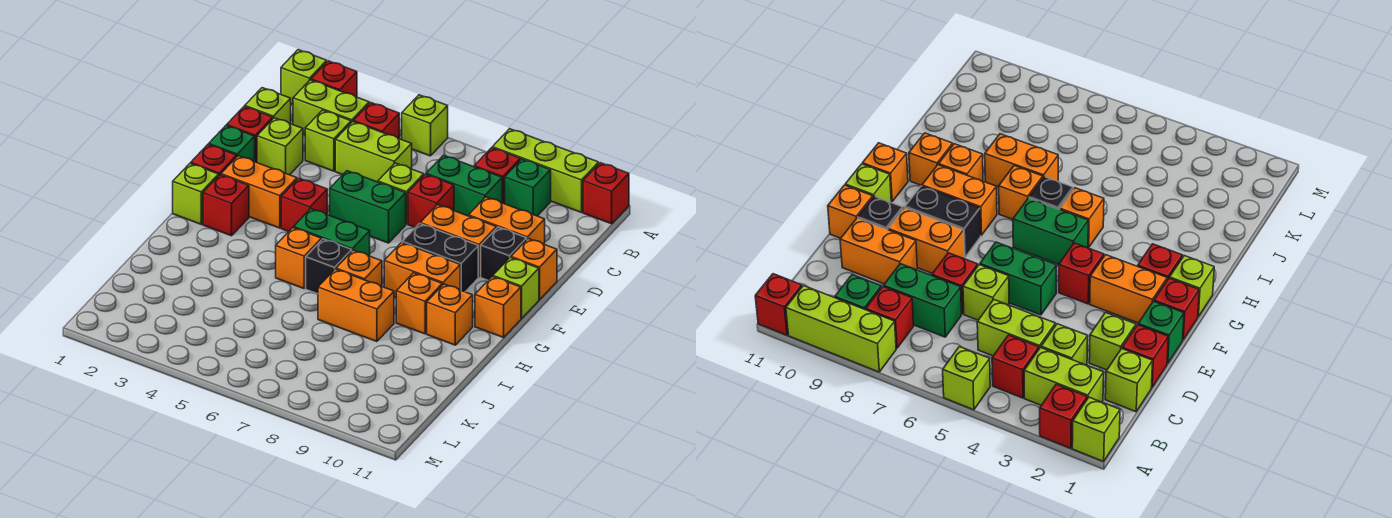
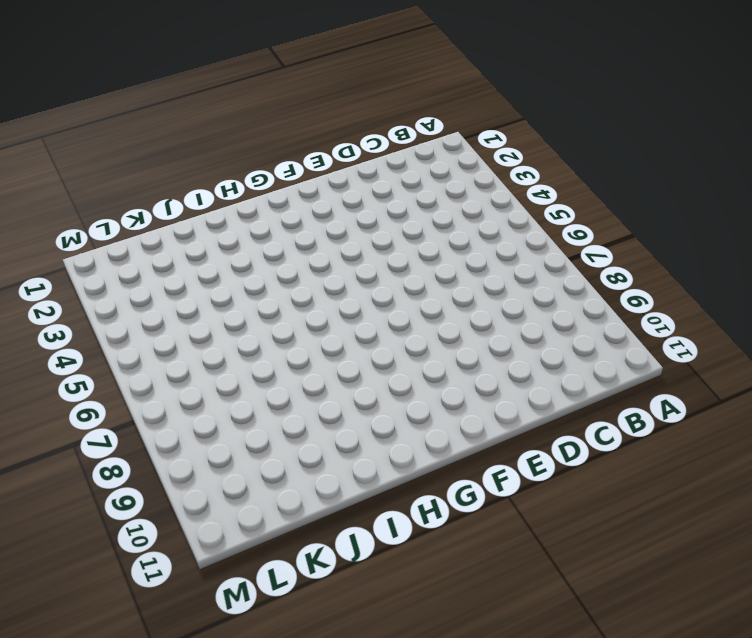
none -> lime 1x1 brick [281,50,327,104]
none -> red 1x1 brick [311,61,357,97]
none -> lime 1x1 brick [402,95,448,156]
none -> lime 1x3 brick [492,129,599,212]

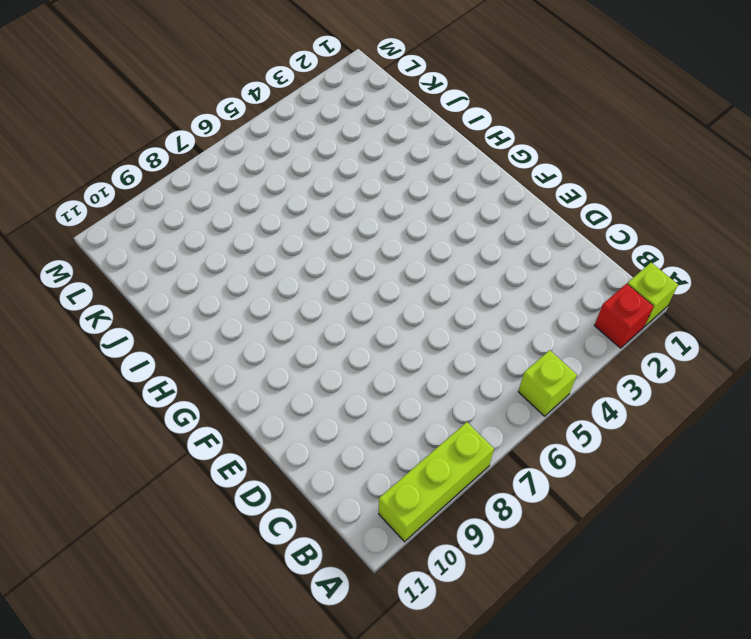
none -> red 1x1 brick [583,163,629,224]
none -> lime 1x2 brick [293,80,369,135]
none -> red 1x1 brick [354,103,399,139]
none -> red 1x1 brick [474,148,520,204]

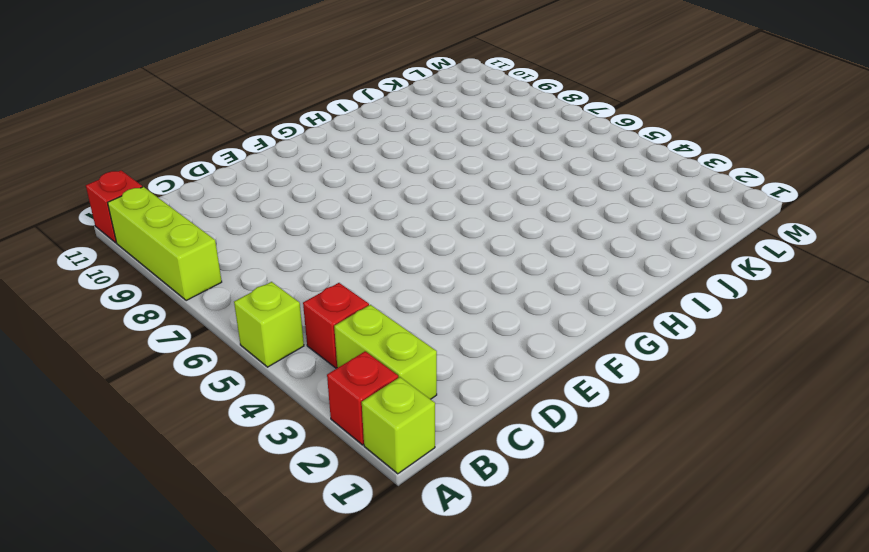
none -> red 1x1 brick [474,148,520,204]
none -> green 1x1 brick [505,159,551,216]
none -> lime 1x1 brick [245,88,291,124]
none -> lime 1x1 brick [305,110,351,171]

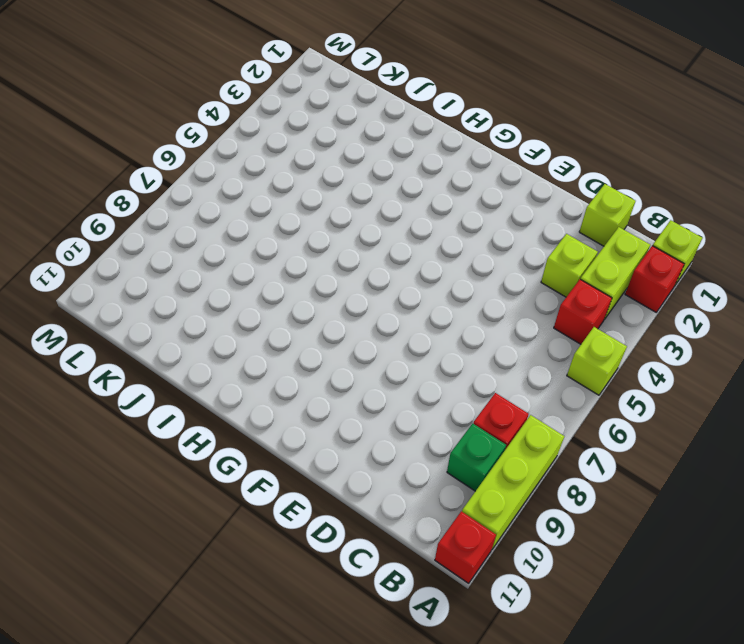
none -> lime 1x2 brick [335,122,412,182]
none -> green 1x2 brick [426,155,502,216]
none -> red 1x1 brick [227,106,273,162]
none -> lime 1x1 brick [257,118,303,175]

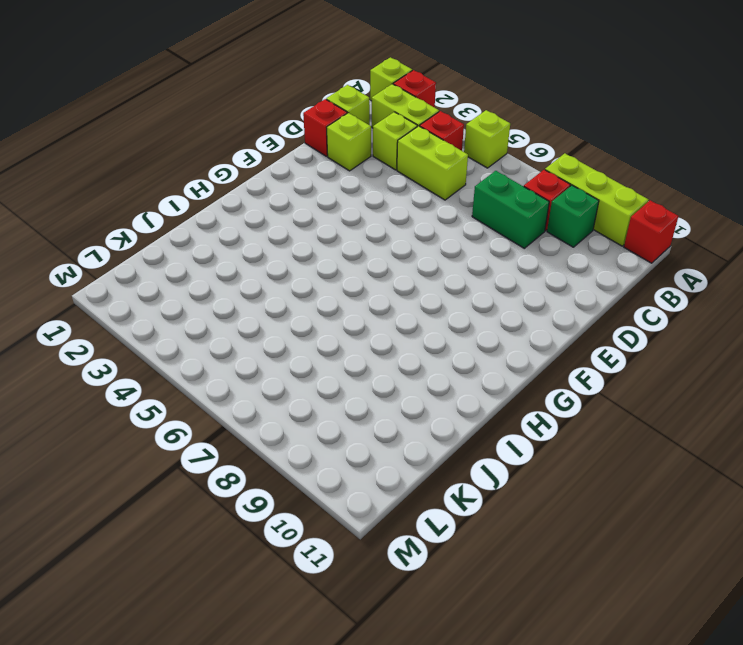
none -> lime 1x1 brick [378,163,424,224]
none -> red 1x1 brick [408,174,454,228]
none -> orange 1x2 brick [469,197,545,244]
none -> green 1x1 brick [209,125,255,162]

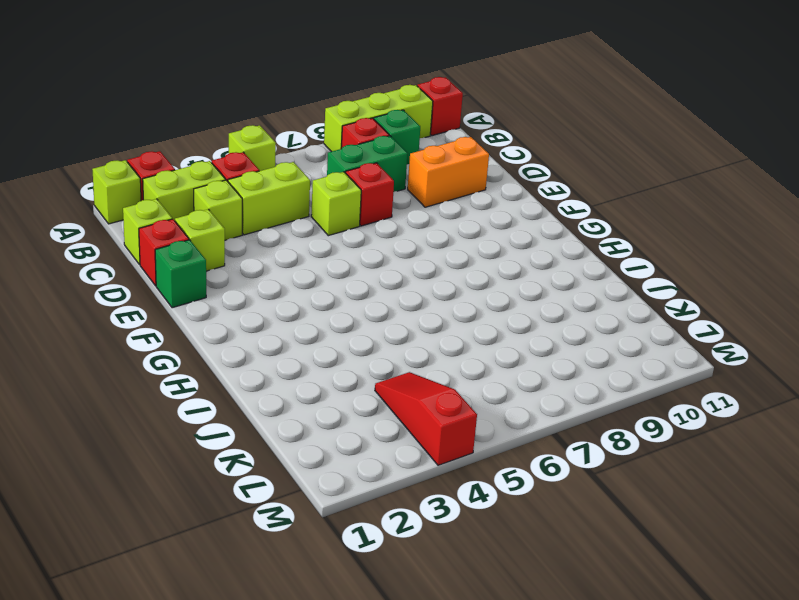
red 1x3 slope [375,372,477,465] -> none
none -> green 1x2 brick [330,171,406,243]
none -> orange 1x2 brick [420,205,496,277]
none -> black 1x1 brick [481,227,527,280]
none -> orange 1x1 brick [511,239,557,300]

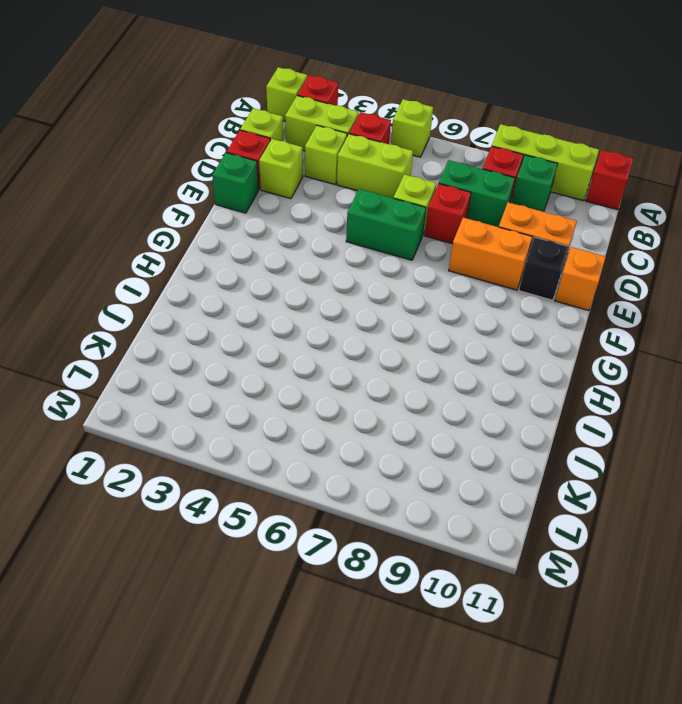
none -> red 1x1 brick [191,144,237,175]
none -> orange 1x2 brick [221,156,297,228]
none -> red 1x1 brick [281,178,327,231]
none -> black 1x2 brick [402,224,478,292]

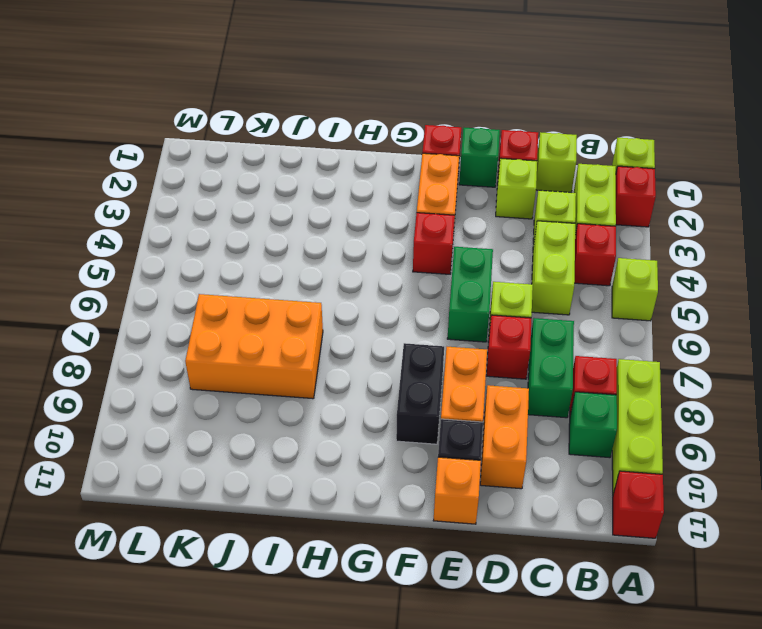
orange 2x3 brick [185,294,323,399] -> orange 1x2 brick [318,269,394,342]
none -> lime 1x1 brick [493,258,539,319]
none -> lime 1x1 brick [173,163,219,224]
none -> red 1x1 brick [203,175,249,236]
none -> green 1x2 brick [294,209,370,256]

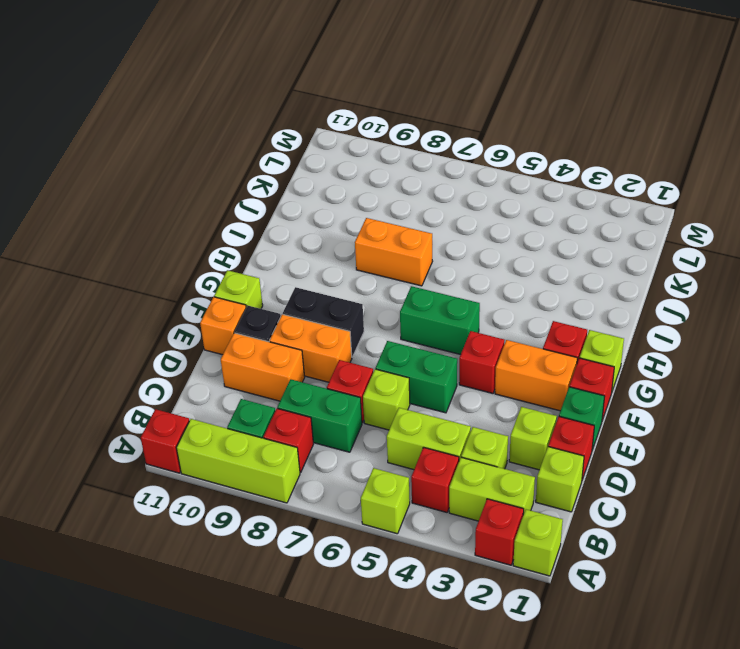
none -> orange 1x2 brick [384,243,460,297]
none -> orange 1x1 brick [475,277,521,338]
none -> orange 1x1 brick [276,228,321,289]
none -> black 1x1 brick [306,239,352,294]

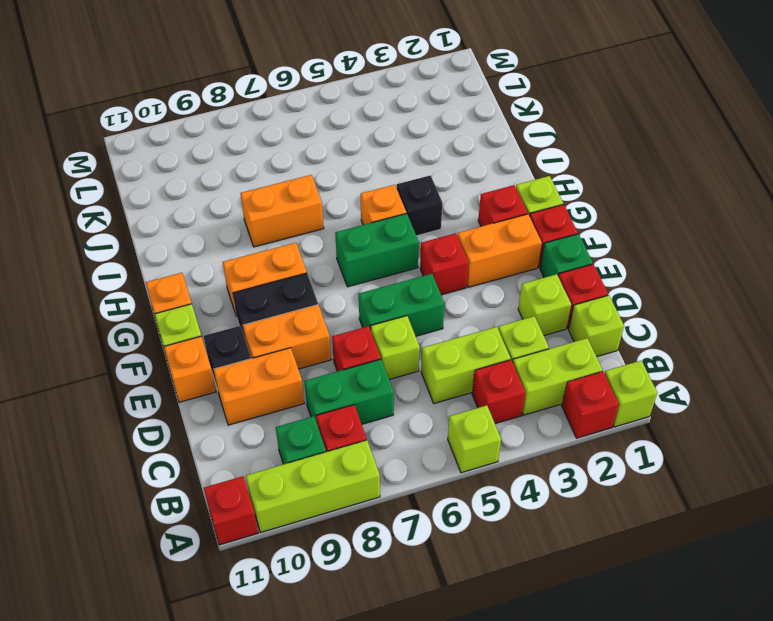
black 1x1 brick [397,175,442,236] -> black 1x1 brick moved to [306,239,352,294]
none -> orange 1x1 brick [336,250,382,286]
none -> orange 1x1 brick [396,273,442,334]
none -> orange 1x1 brick [427,284,473,345]

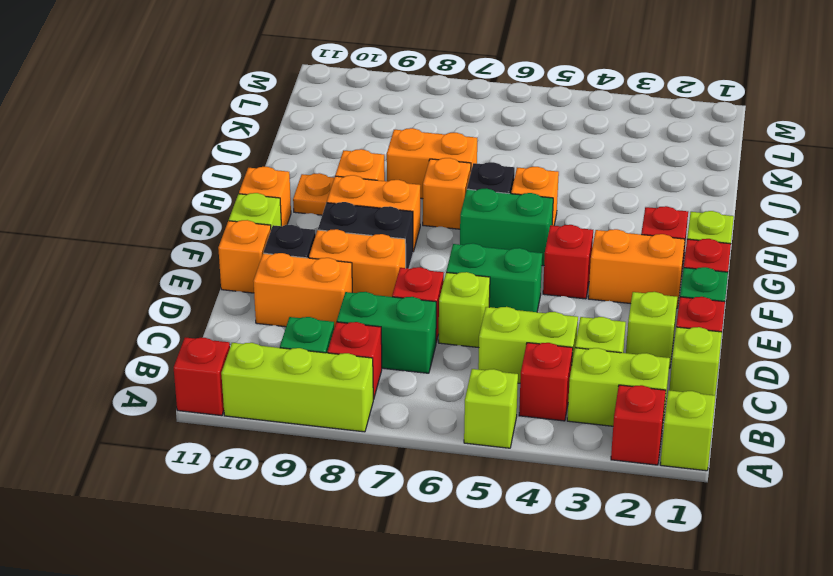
orange 1x1 plate [293,173,334,215] -> orange 1x1 brick [427,284,473,345]

